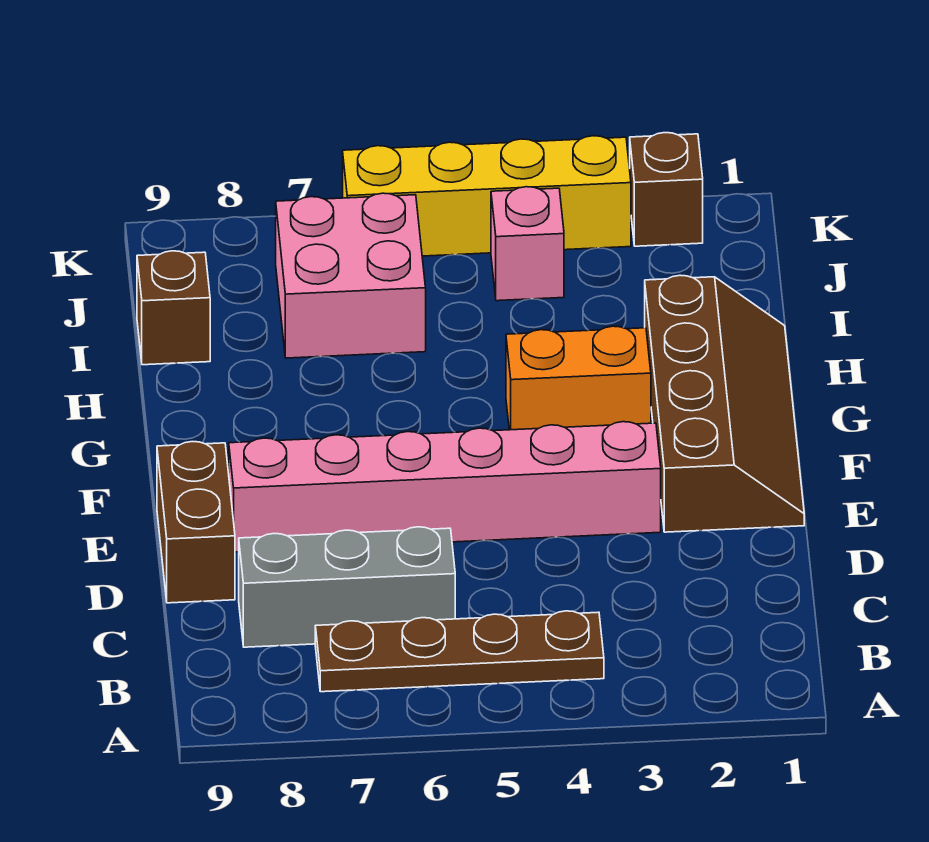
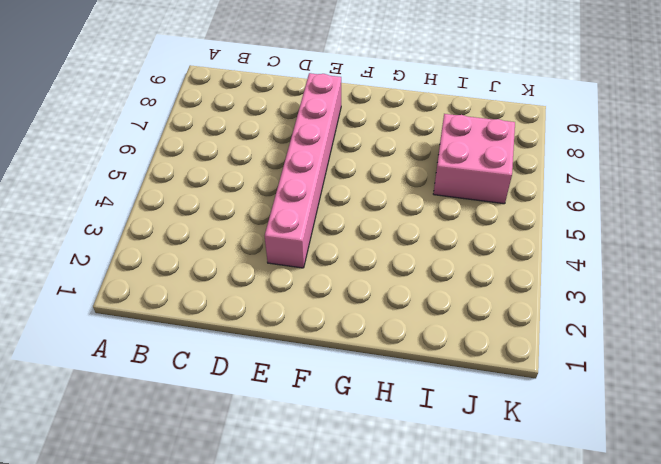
none -> brown 1x4 plate [315,611,604,692]
none -> grey 1x3 brick [239,527,455,647]

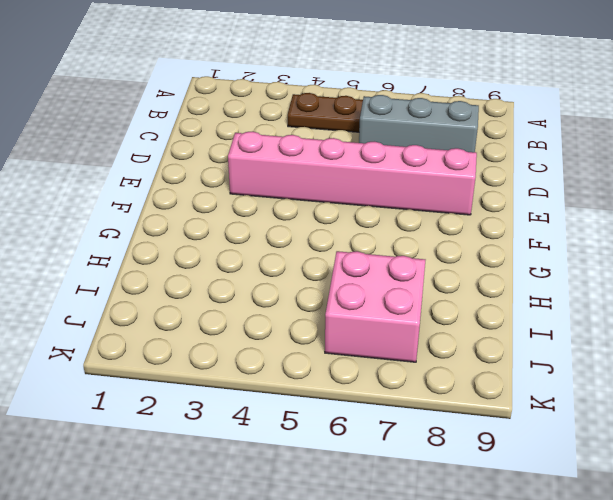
none -> brown 1x2 brick [157,442,235,603]
none -> brown 2x4 slope [645,275,804,532]

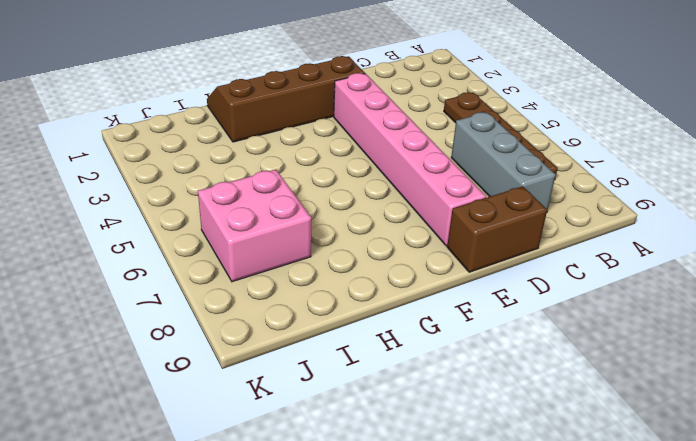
none -> orange 1x2 brick [506,326,651,430]
none -> brown 1x1 brick [137,251,210,365]

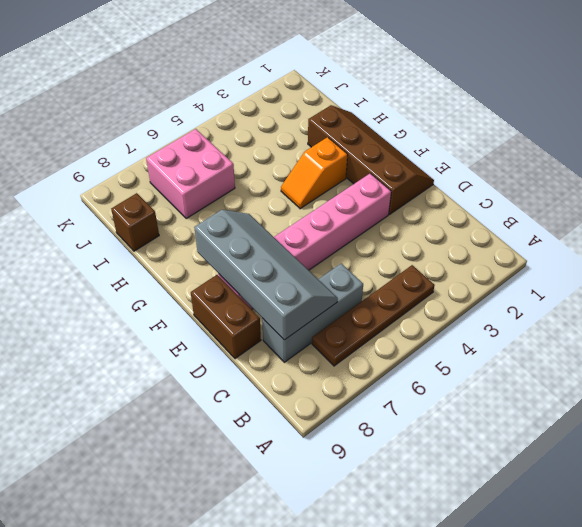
grey 2x4 slope [194,210,338,340] -> none
orange 1x2 slope [281,137,348,209] -> orange 1x2 brick [506,326,651,430]
none -> pink 1x1 brick [491,187,564,301]
none -> brown 1x1 brick [630,133,703,246]

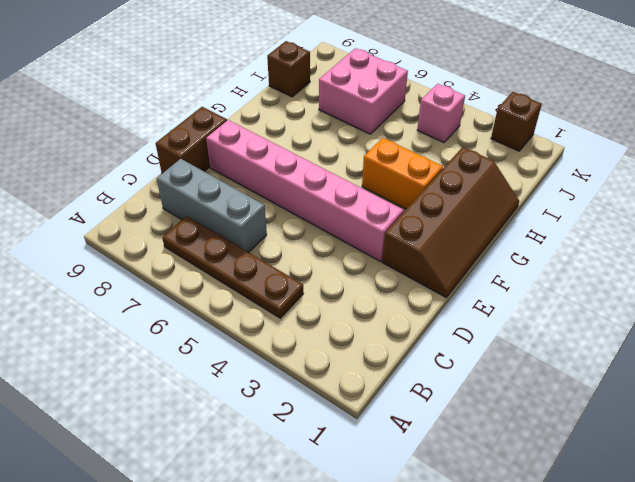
none -> yellow 1x4 brick [343,136,631,256]

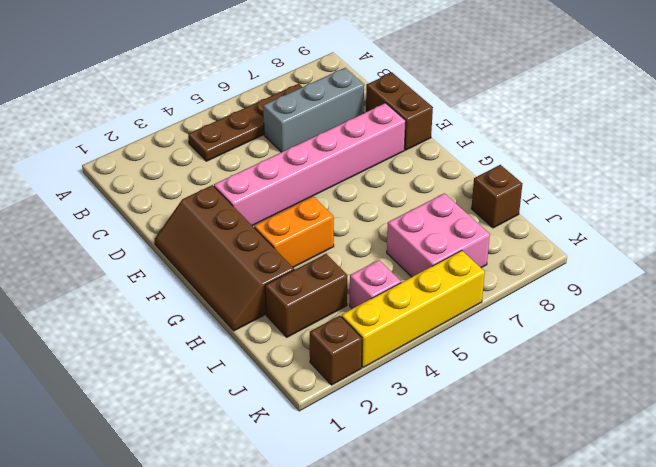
brown 1x2 brick [265,254,347,337] -> none

